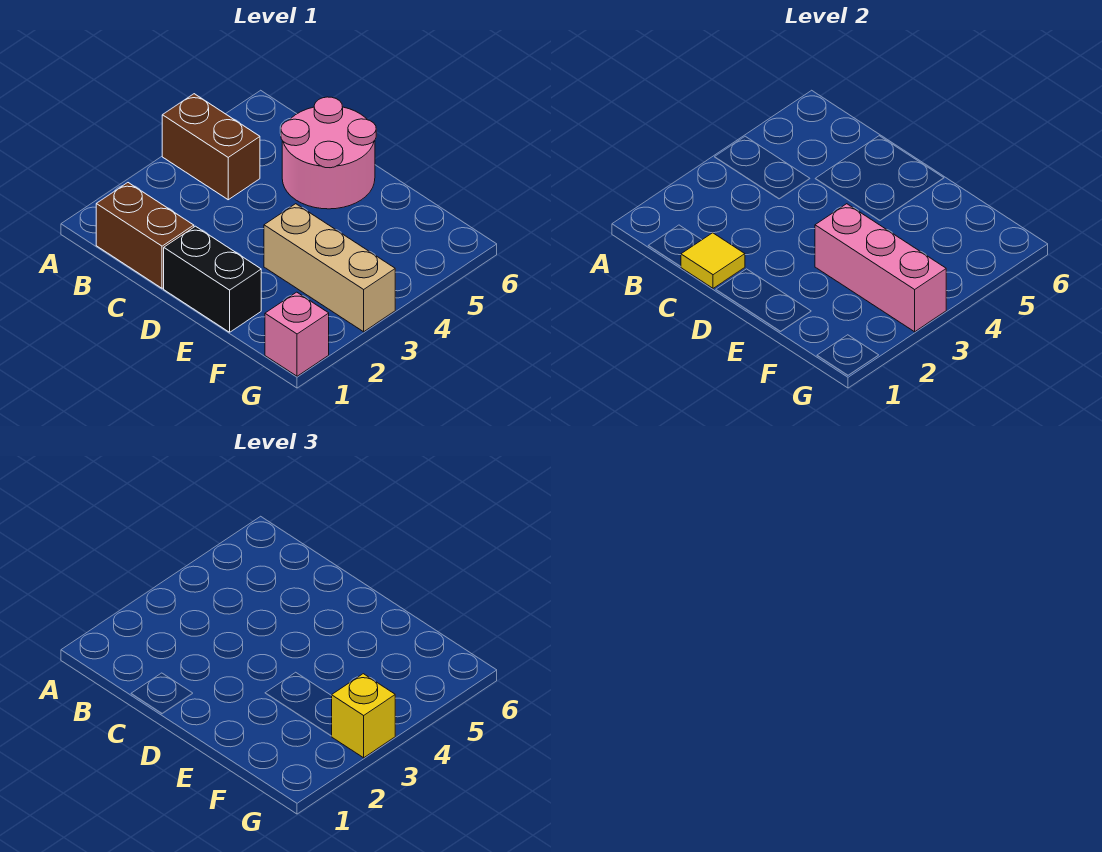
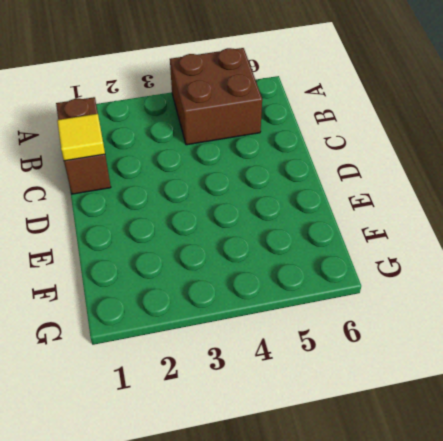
brown 2x2 brick [170,48,262,145] -> brown 1x2 brick [162,94,260,200]
none -> pink 2x2 round brick [281,97,376,209]
none -> black 1x2 brick [164,226,261,332]

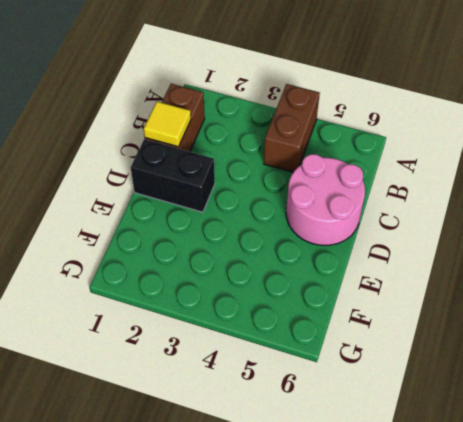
black 1x2 brick [131,139,215,212] -> black 1x2 brick turned to [164,226,261,332]
none -> tan 1x3 brick [264,204,395,332]
none -> pink 1x1 brick [265,292,329,376]

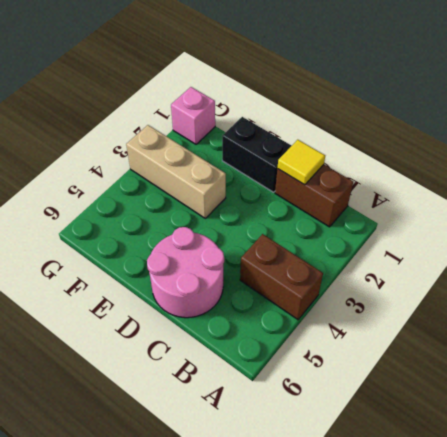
none -> pink 1x3 brick [815,204,946,332]
none -> yellow 1x1 brick [332,674,395,758]

